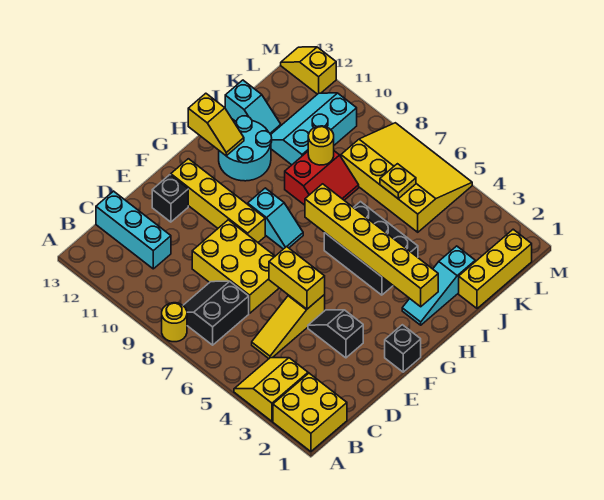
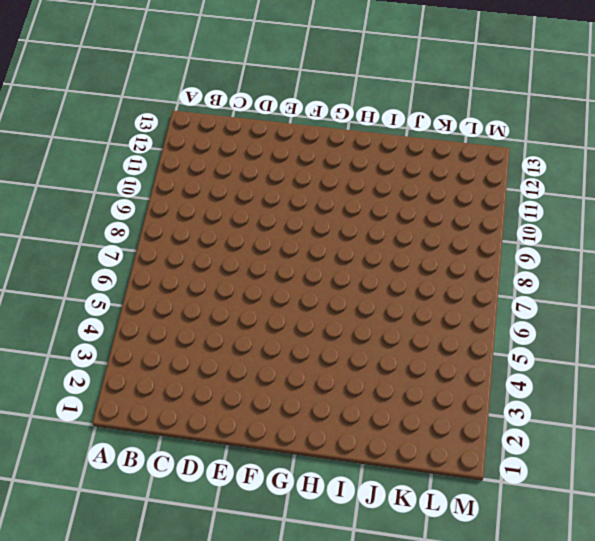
none -> yellow 2x2 brick [273,373,347,452]
none -> yellow 2x2 slope [234,358,308,421]
none -> yellow 1x1 round brick [162,303,187,342]

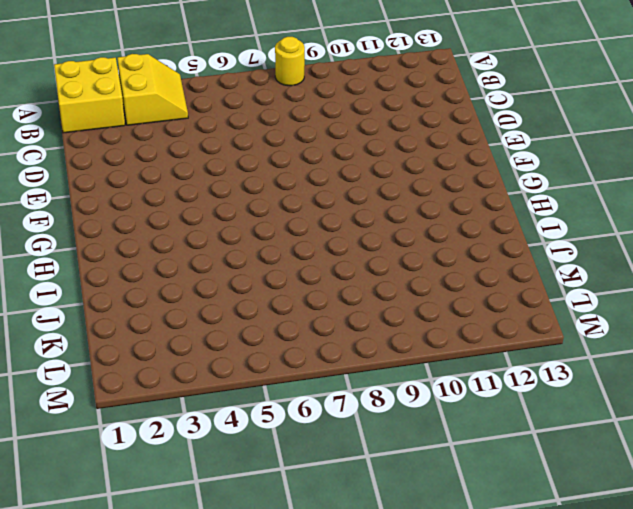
none -> black 2x2 slope [183,281,249,345]
none -> yellow 1x3 slope [252,295,325,359]
none -> cyan 1x3 brick [96,191,171,269]

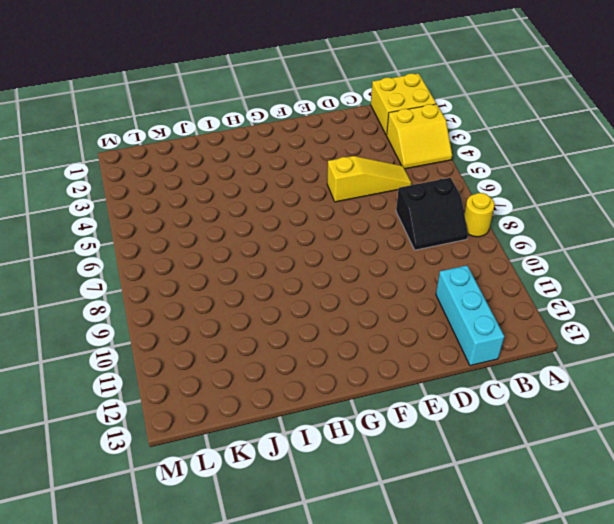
none -> yellow 2x3 brick [192,220,279,313]
none -> black 1x2 slope [308,310,363,358]
none -> black 1x1 brick [152,175,188,222]

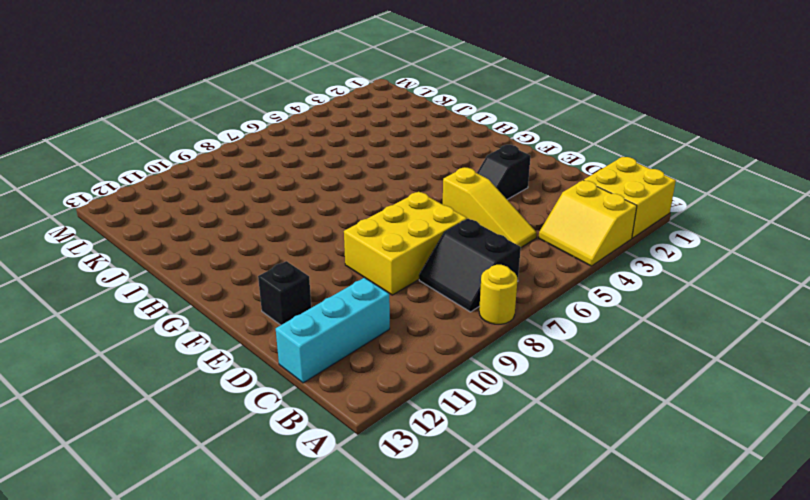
none -> black 1x1 brick [385,325,421,372]
none -> yellow 1x4 brick [171,159,265,242]
none -> cyan 1x2 slope [248,188,303,249]

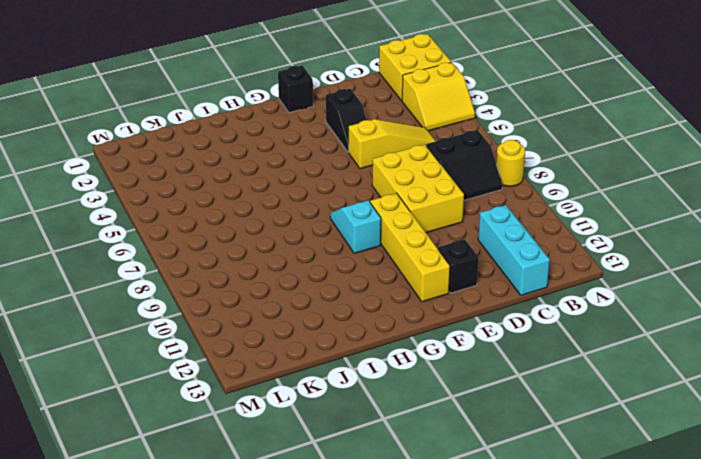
none -> cyan 1x3 slope [402,246,475,325]
none -> black 2x3 brick [324,202,418,295]
none -> cyan 2x2 round brick [219,116,272,181]

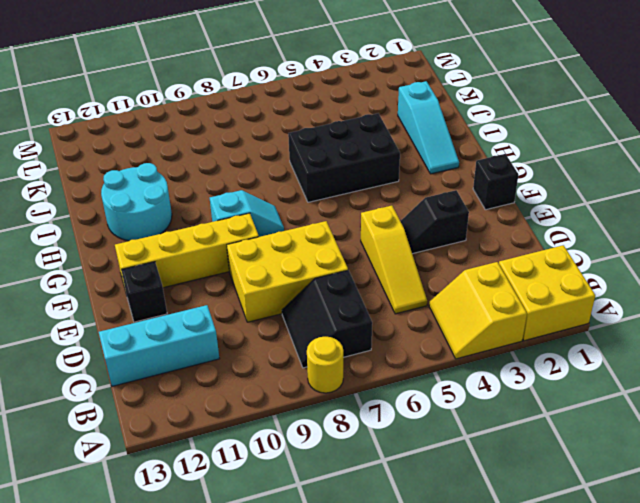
none -> red 2x2 slope [285,151,359,205]
none -> yellow 1x3 brick [459,229,532,309]
none -> cyan 2x3 slope [271,93,357,165]

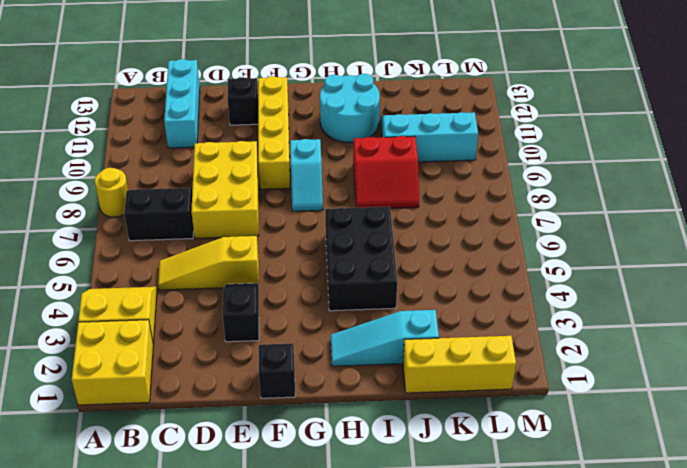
none -> cyan 1x2 slope [225,80,281,134]
none -> yellow 3x4 slope [341,123,472,232]
none -> yellow 1x2 slope [281,47,336,94]

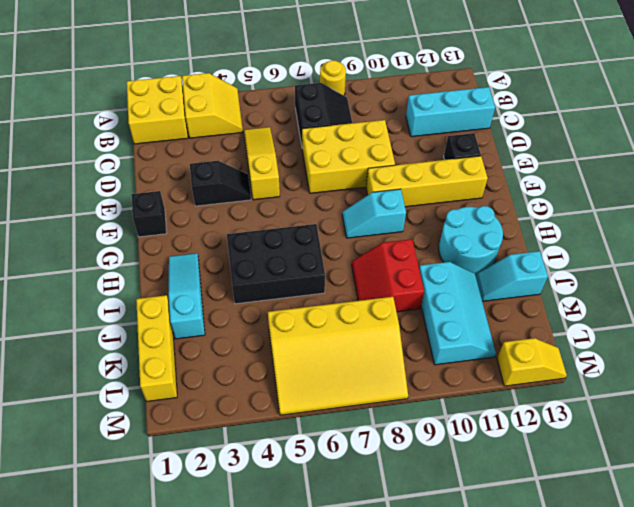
none -> yellow 1x2 brick [269,247,325,309]
none -> yellow 1x6 brick [305,184,438,307]
none -> yellow 1x2 slope [188,93,244,156]

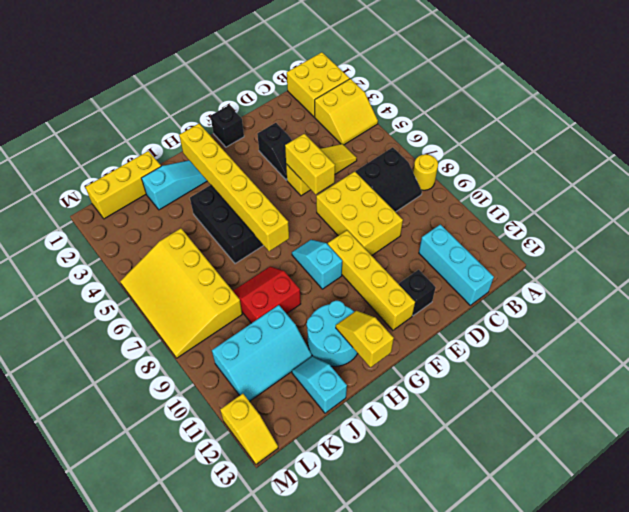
none -> yellow 1x1 round brick [308,126,334,165]
none -> yellow 1x1 plate [380,164,416,199]

